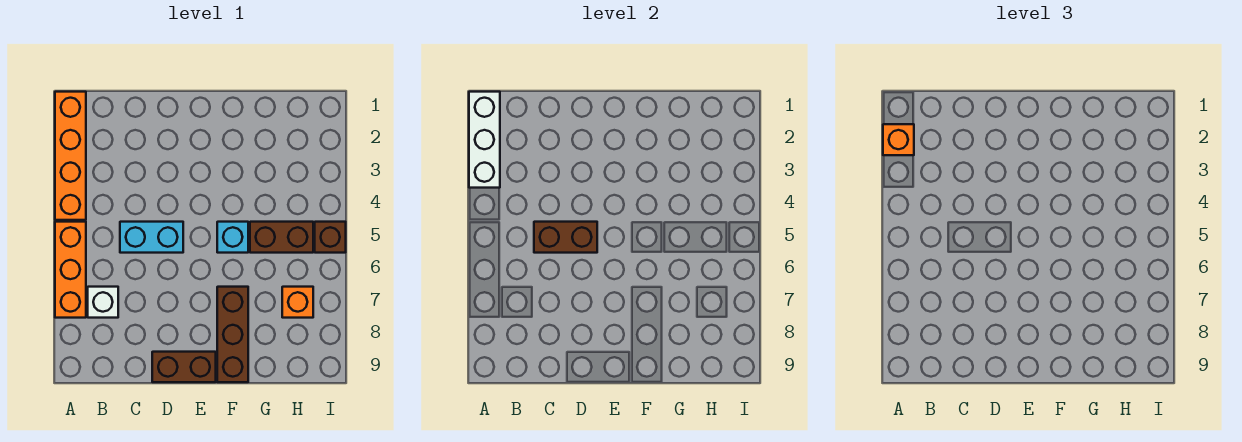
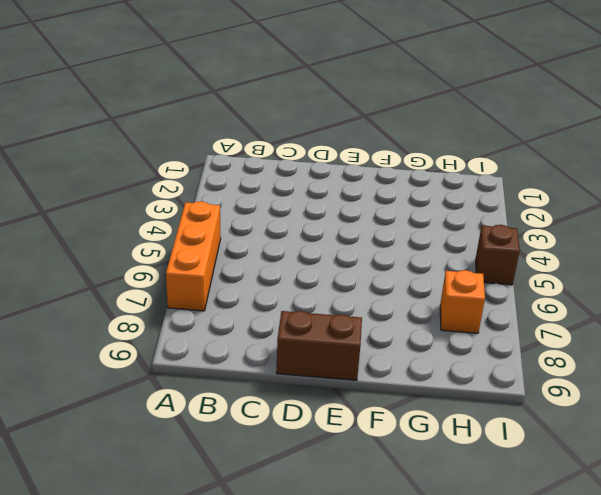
none -> orange 1x4 brick [55,92,86,220]
none -> white 1x1 brick [88,287,118,318]
none -> cyan 1x2 brick [120,222,183,253]

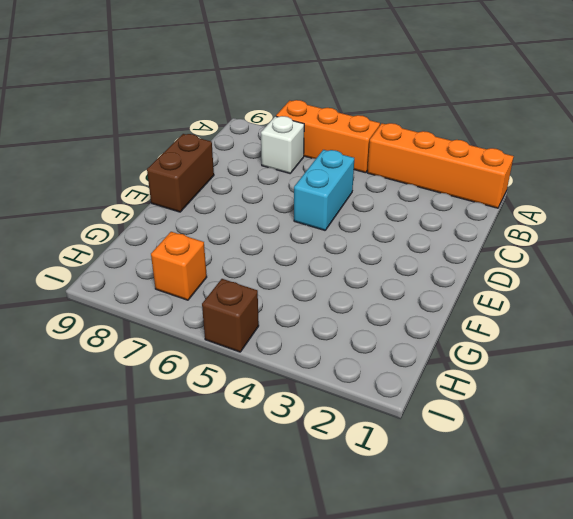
none -> cyan 1x1 brick [217,222,248,253]
none -> brown 1x3 brick [217,287,248,382]
none -> brown 1x2 brick [250,222,313,253]

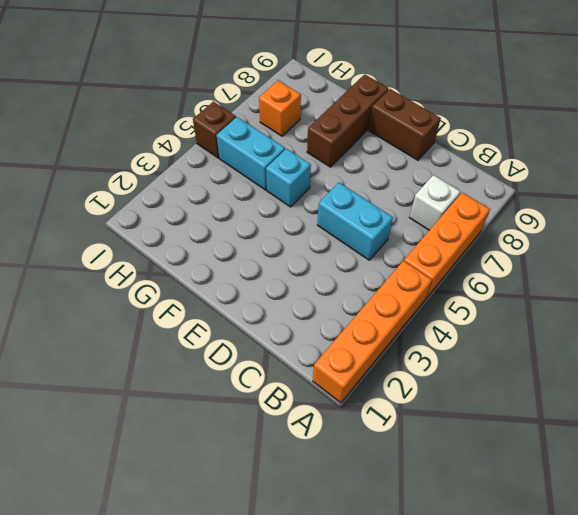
cyan 1x2 brick [217,117,285,190] -> brown 1x2 brick [250,222,313,253]
none -> white 1x3 brick [469,92,500,188]
none -> brown 1x2 brick [534,222,597,253]
none -> orange 1x1 brick [883,124,914,155]

